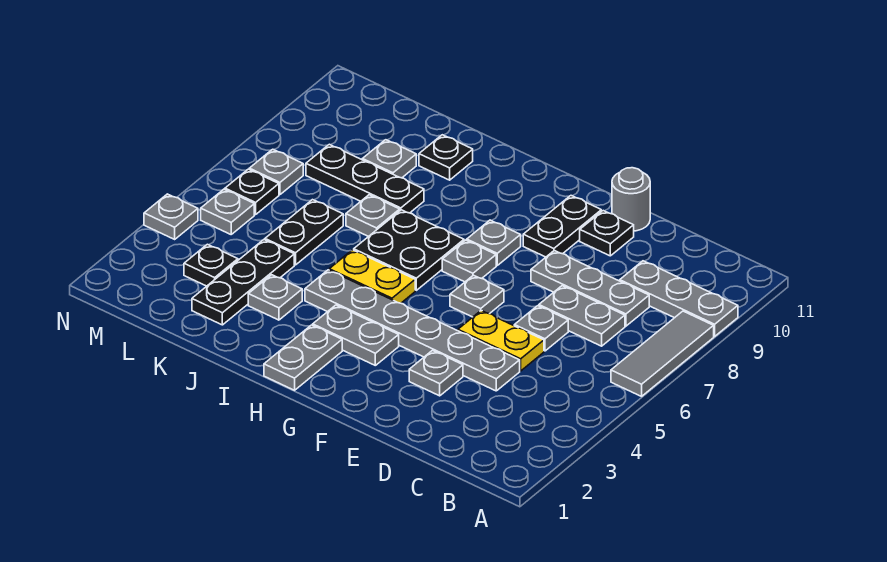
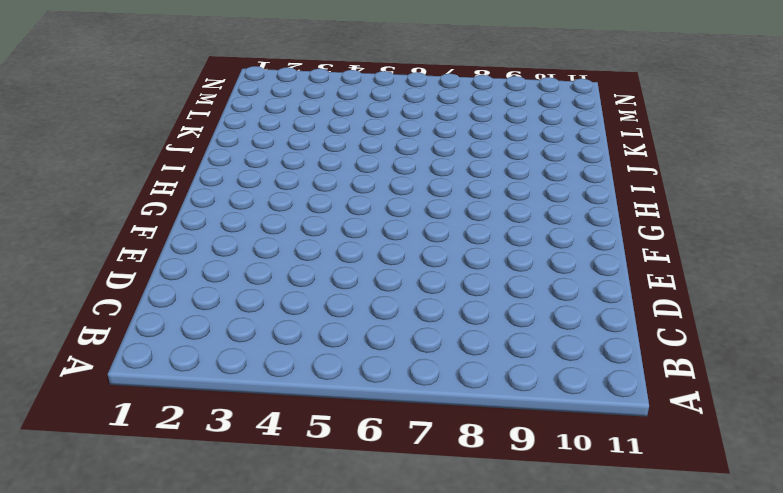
none -> grey 1x3 tile [611,311,714,396]
none -> grey 1x3 plate [620,261,738,336]
none -> grey 1x2 plate [539,286,625,346]
none -> grey 1x3 plate [531,250,649,326]

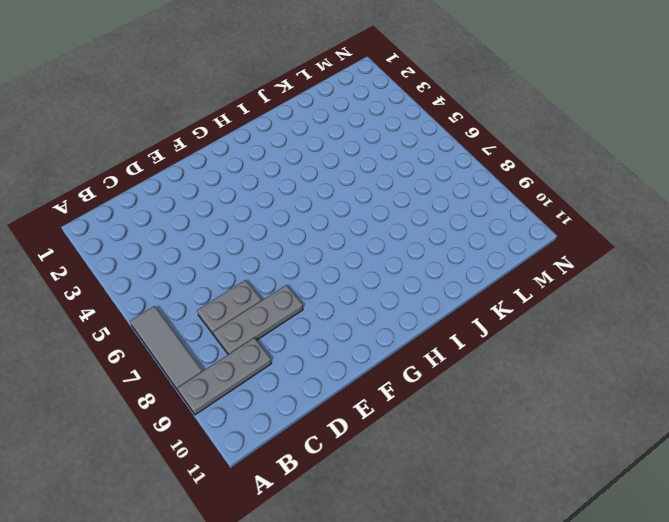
none -> grey 1x6 plate [305,270,520,391]
none -> yellow 1x2 plate [458,311,544,371]
none -> grey 1x1 plate [514,306,568,351]
none -> grey 1x1 plate [409,351,463,396]

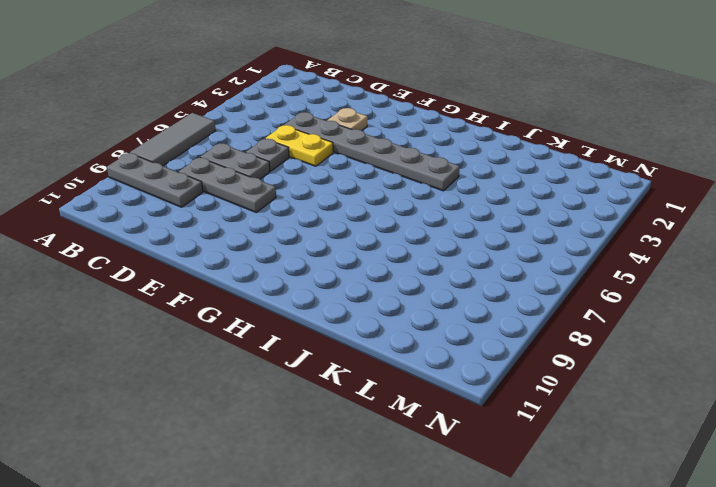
tan 1x1 plate [327,108,368,130] -> grey 1x1 plate [409,351,463,396]
none -> black 1x1 plate [580,211,634,256]
none -> grey 1x1 round brick [612,168,650,231]
none -> grey 1x1 plate [450,275,504,317]
none -> black 1x2 plate [523,196,601,257]

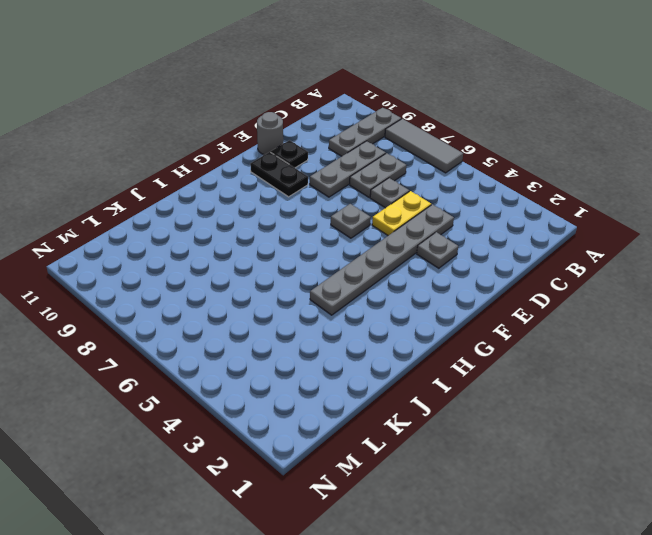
none -> grey 1x2 plate [313,305,399,365]
none -> grey 1x1 plate [442,240,496,282]
none -> grey 1x1 plate [467,220,521,265]
none -> grey 1x2 plate [264,325,342,390]

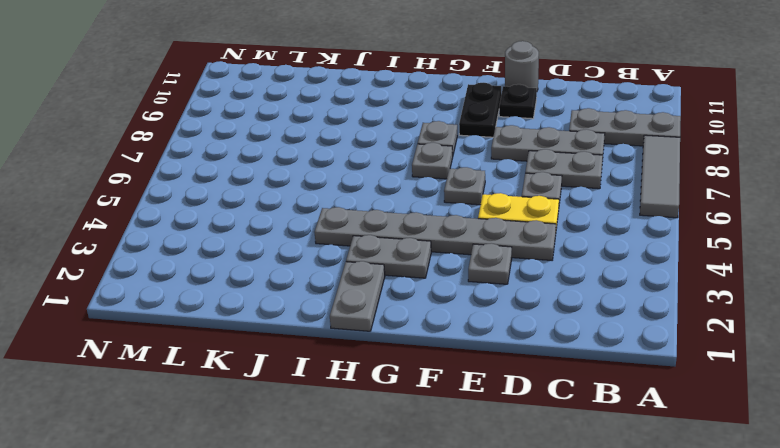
none -> yellow 1x2 plate [329,250,415,303]
none -> black 2x2 plate [354,210,464,290]
none -> grey 1x1 plate [248,275,302,320]
none -> grey 1x1 plate [346,195,400,237]

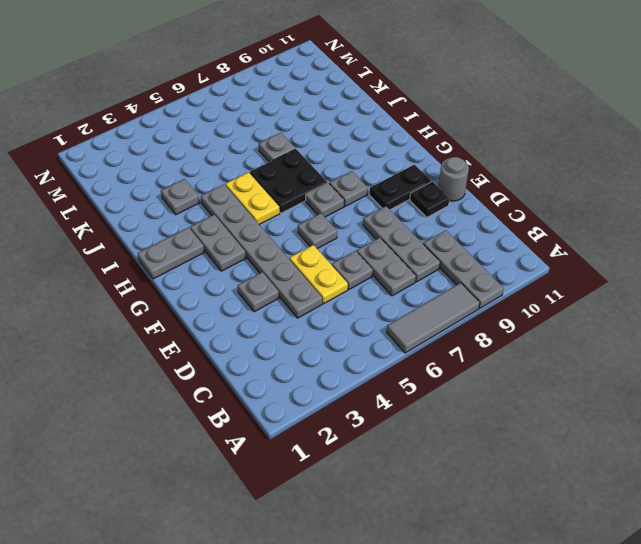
none -> black 1x3 plate [306,144,424,213]
none -> black 1x1 plate [419,135,473,180]
none -> black 1x3 plate [192,240,294,325]
none -> black 1x2 plate [265,200,343,265]

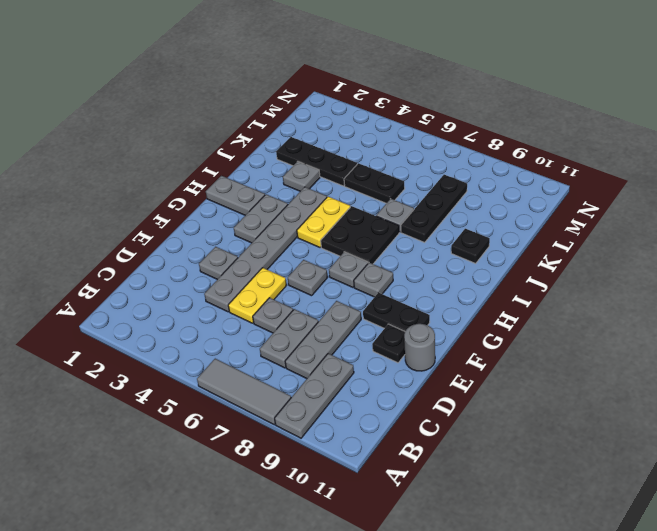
none -> grey 1x1 plate [362,140,416,178]
none -> black 1x1 plate [184,244,238,286]
none -> grey 1x1 plate [201,189,254,234]
none -> black 1x1 plate [225,169,279,215]

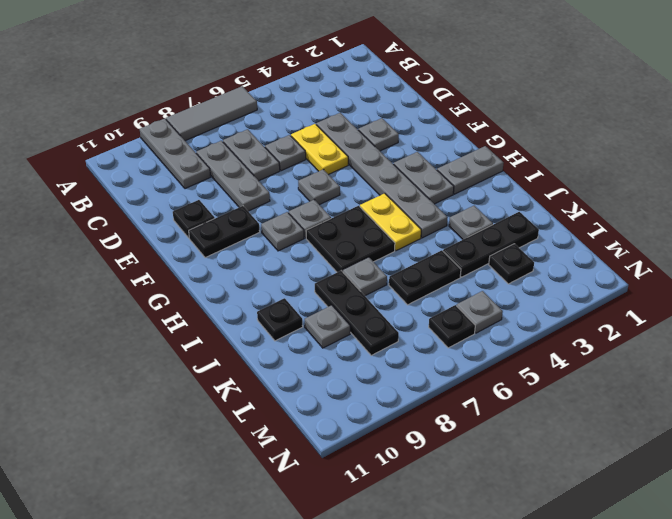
none -> grey 1x1 round brick [612,168,650,231]
none -> grey 1x1 plate [249,149,303,195]
none -> grey 1x1 plate [144,194,198,239]

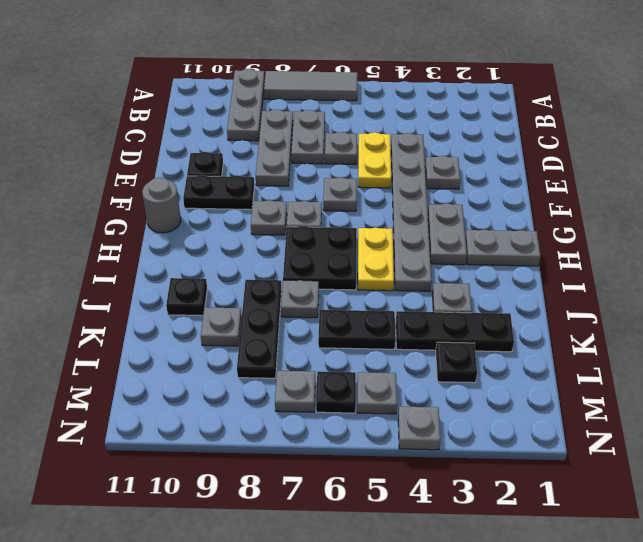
grey 1x1 round brick [142,178,181,233] -> grey 1x1 round brick moved to [612,168,650,231]

